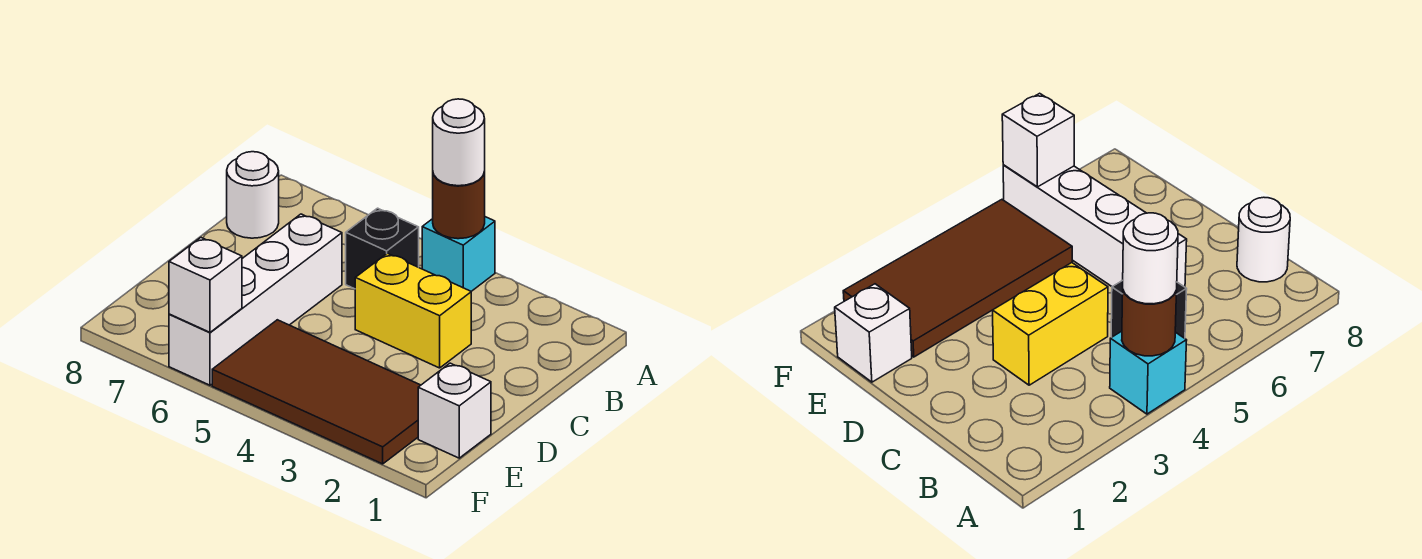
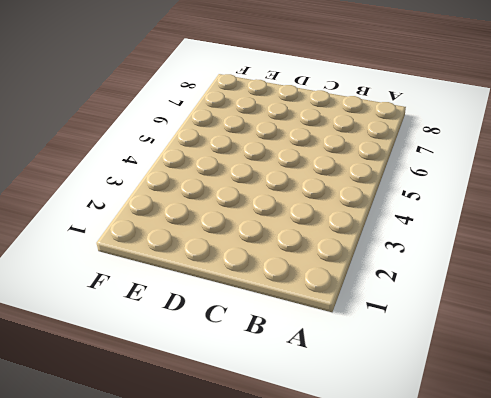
none -> cyan 1x1 brick [422,217,495,291]
none -> black 1x1 brick [346,208,419,289]

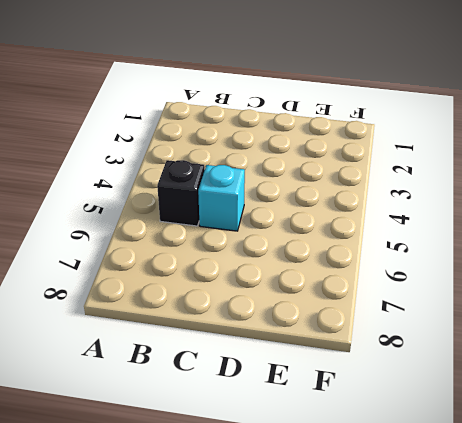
cyan 1x1 brick [198,165,245,231] -> cyan 1x1 brick moved to [422,217,495,291]
none -> white 1x1 round brick [227,152,279,238]
none -> yellow 1x2 brick [355,253,471,368]

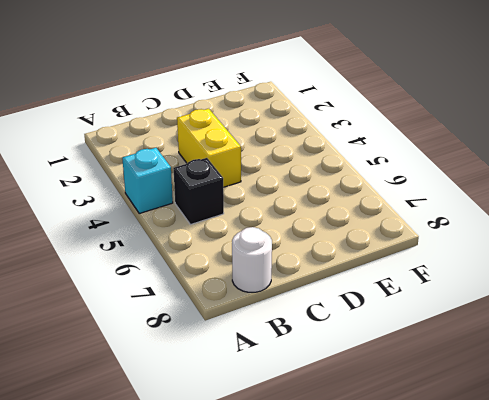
none -> white 1x4 brick [169,214,342,385]
none -> white 1x1 brick [418,363,491,458]

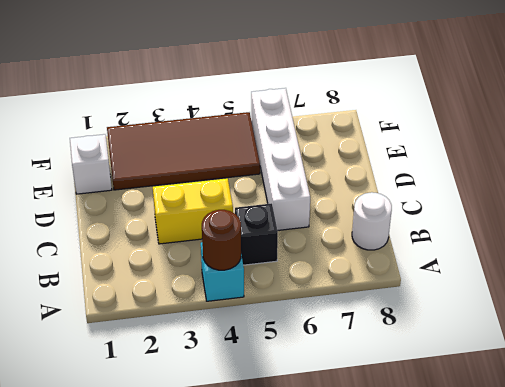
none -> white 1x1 brick [169,238,242,332]
none -> white 1x1 round brick [433,99,485,186]

